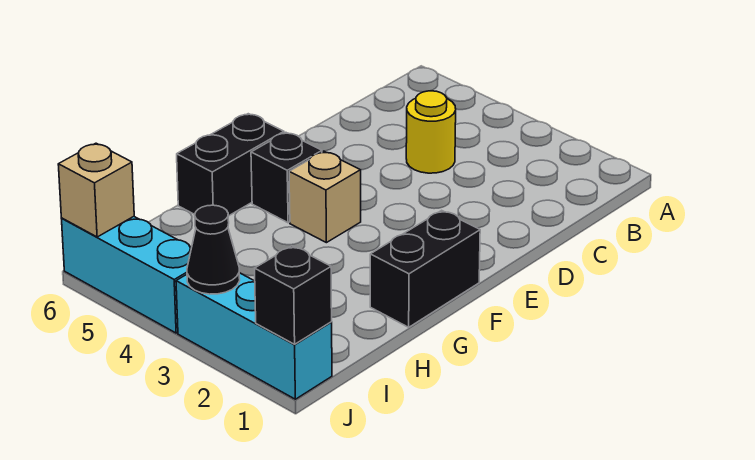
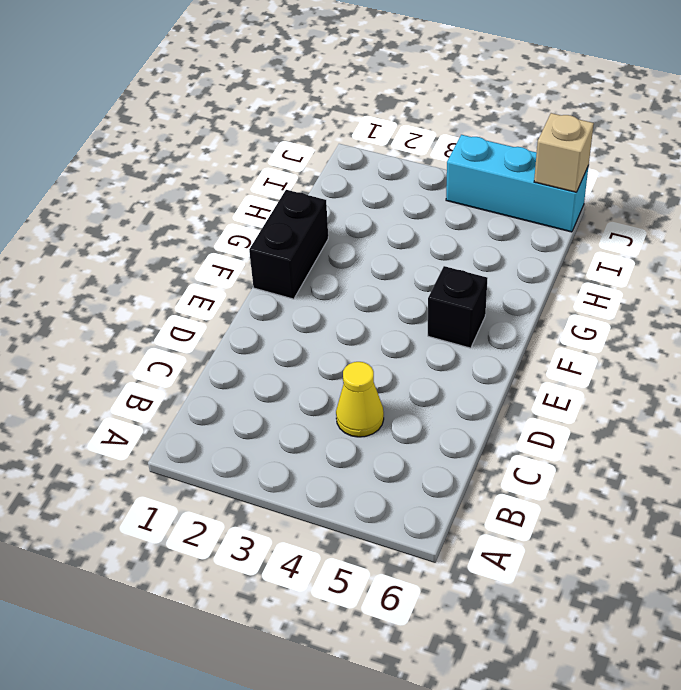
yellow 1x1 cone [336,362,384,437] -> yellow 1x1 round brick [406,91,456,173]
none -> tan 1x1 brick [289,151,361,243]
none -> black 1x2 brick [177,114,284,216]

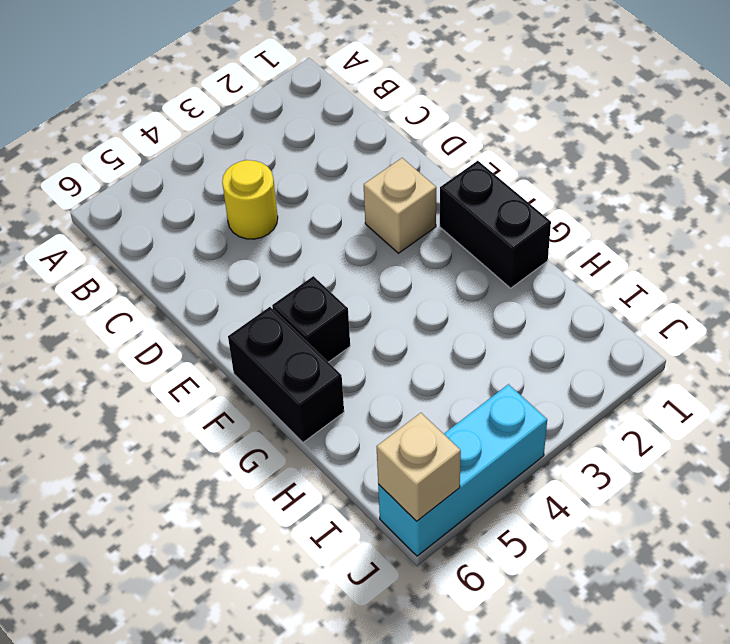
tan 1x1 brick [364,158,436,253] -> tan 1x1 brick moved to [289,151,361,243]
none -> cyan 1x3 brick [176,273,332,399]
none -> black 1x1 brick [255,246,332,344]

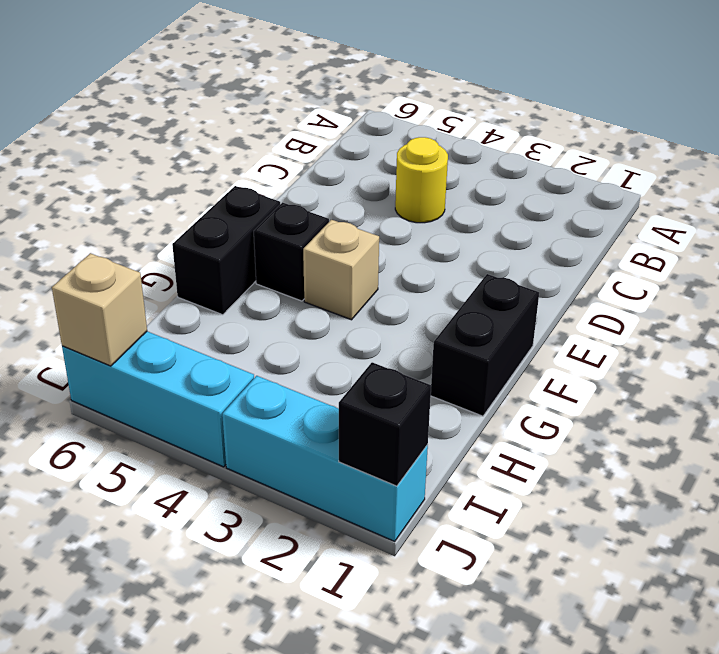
none -> black 1x1 cone [187,205,240,294]

